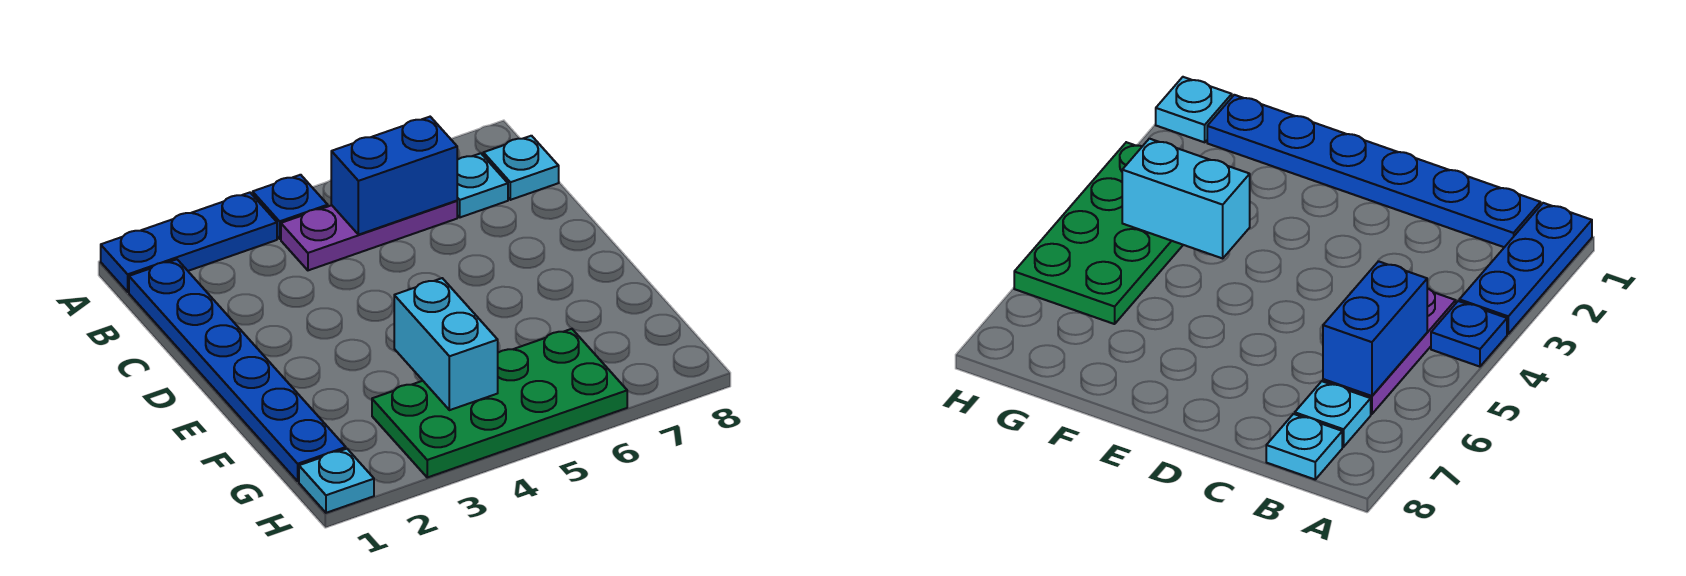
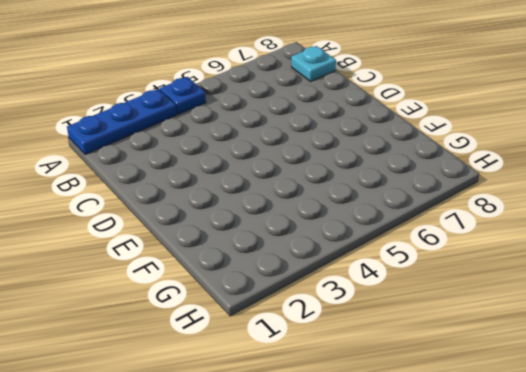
none -> blue 1x6 plate [129,259,346,481]
none -> purple 1x3 plate [281,201,457,270]

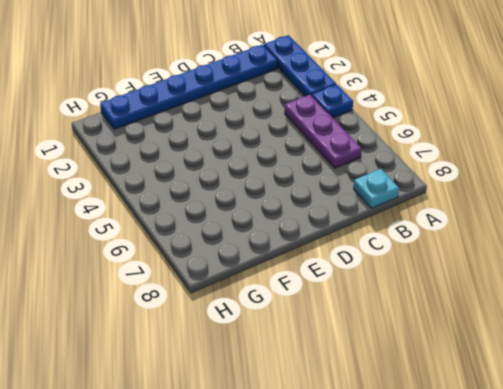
none -> cyan 1x1 plate [457,153,508,217]
none -> green 2x4 plate [372,329,627,477]

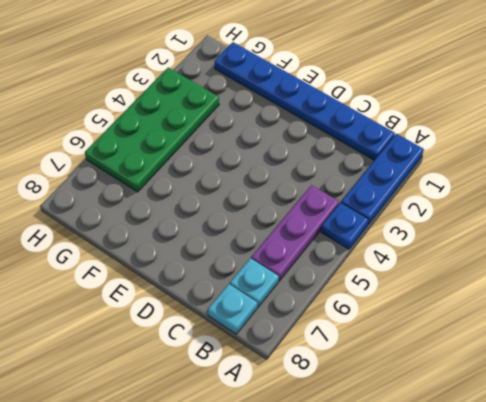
none -> cyan 1x1 plate [299,449,374,513]
none -> blue 1x2 brick [331,117,457,235]

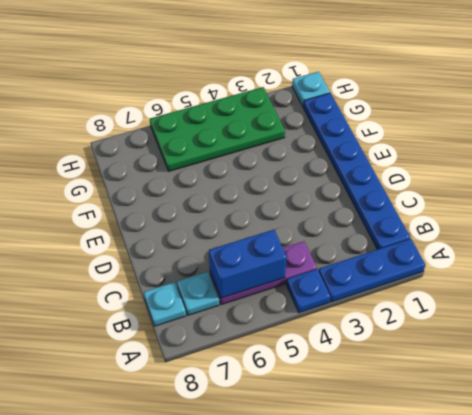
none -> cyan 1x2 brick [394,278,498,410]

